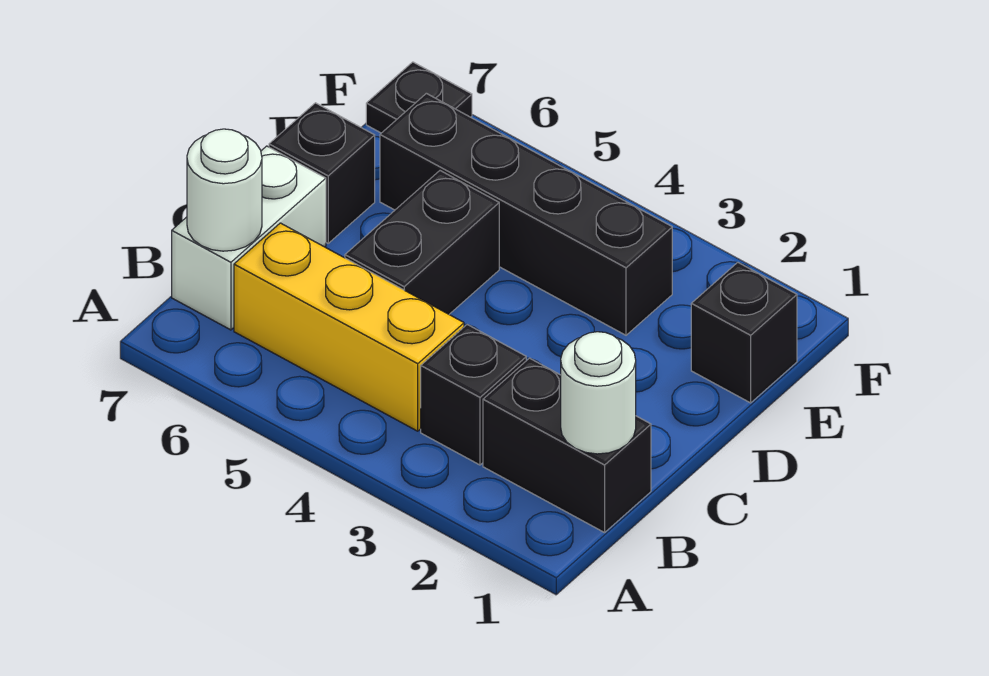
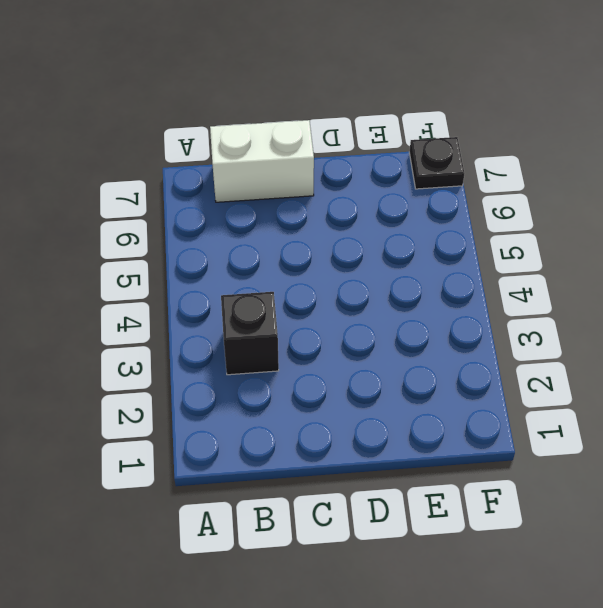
none -> black 1x2 brick [483,358,651,533]
none -> yellow 1x3 brick [234,223,464,431]

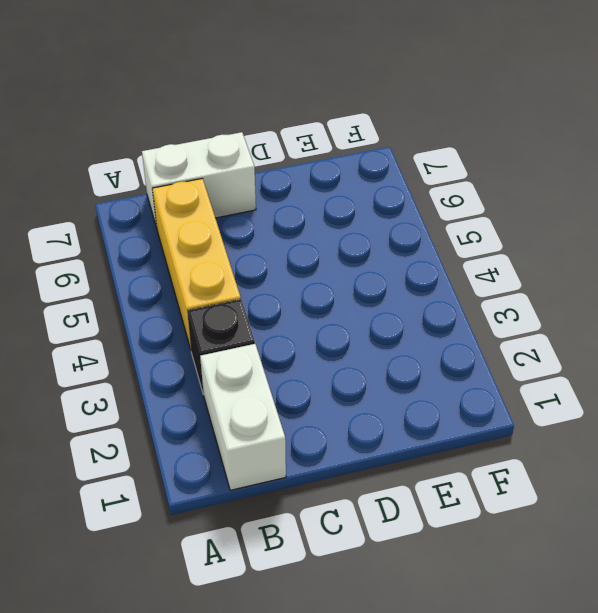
white 1x2 brick [200,344,286,490] -> black 1x2 brick [483,358,651,533]
none -> black 1x2 brick [345,171,499,314]
none -> black 1x1 brick [269,103,375,243]

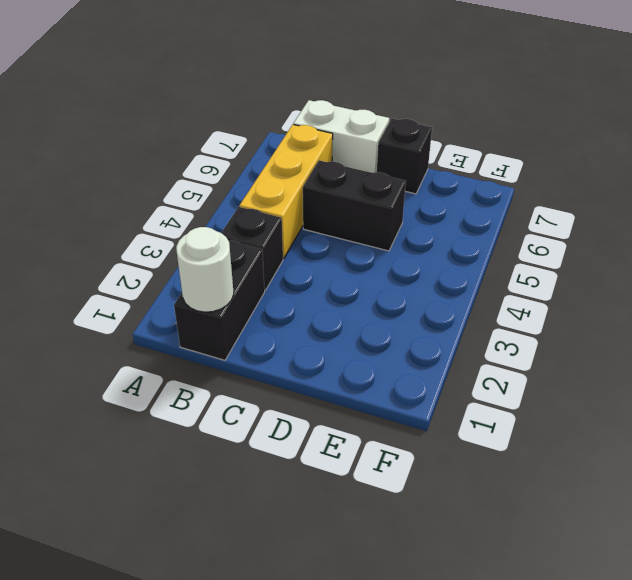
none -> black 1x1 brick [691,262,797,403]
none -> black 1x4 brick [380,93,672,335]

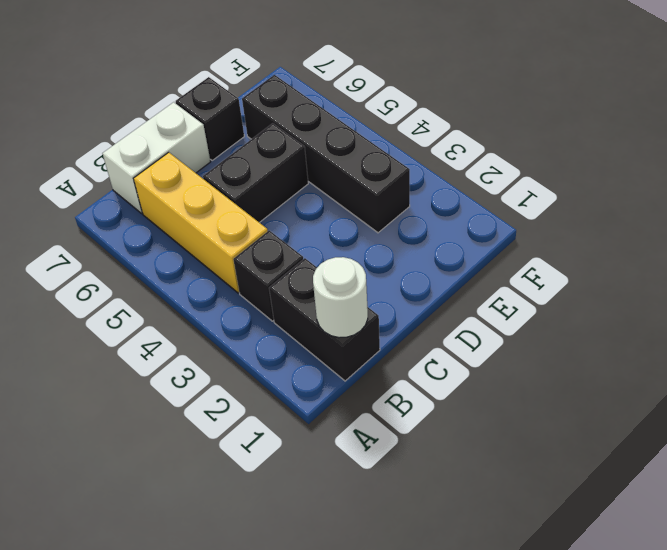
none -> black 1x1 brick [691,262,797,403]
none -> black 1x1 plate [366,62,472,133]

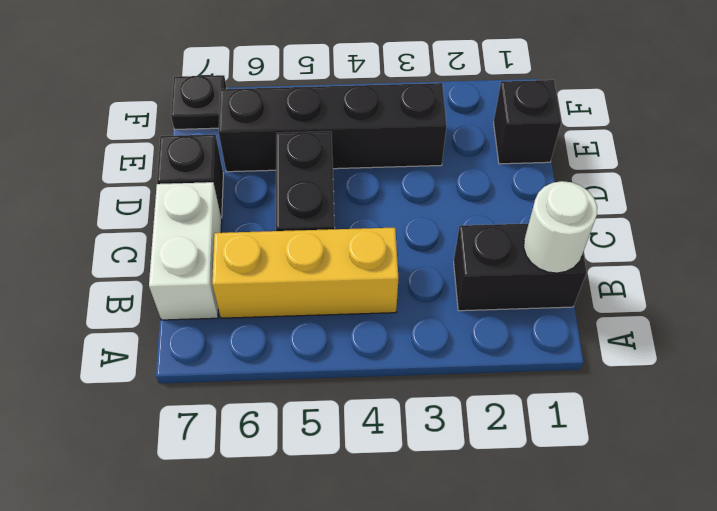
none -> black 1x1 brick [421,325,526,465]
none -> white 1x1 round brick [187,129,262,251]

